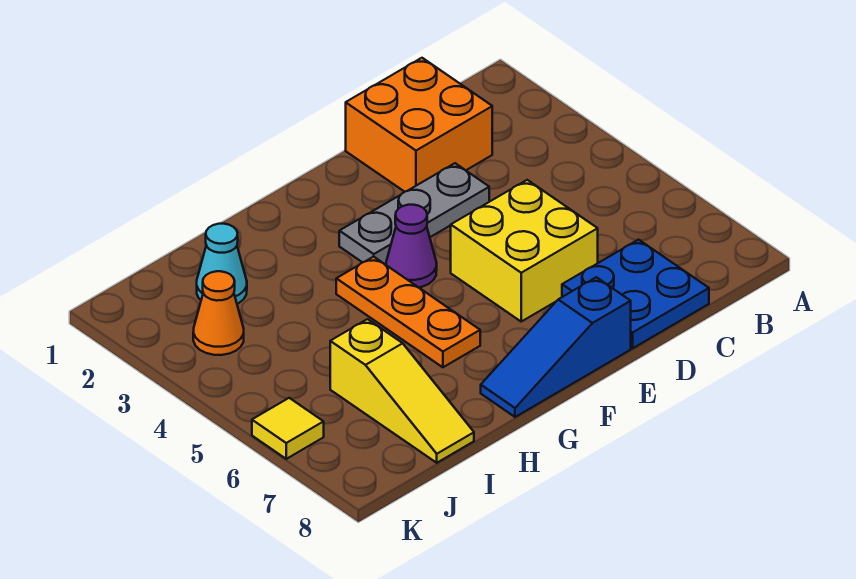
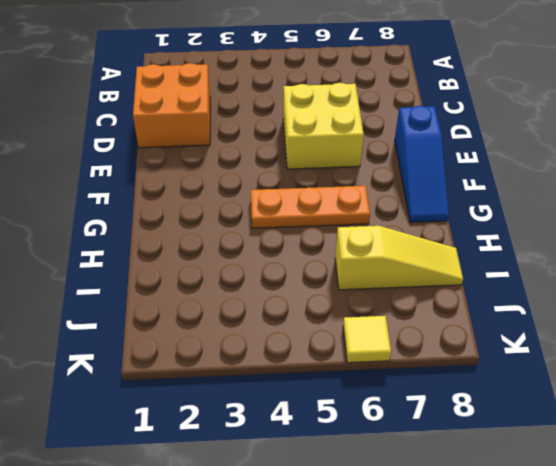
none -> blue 2x2 plate [562,240,709,348]
none -> grey 1x3 plate [339,163,489,264]

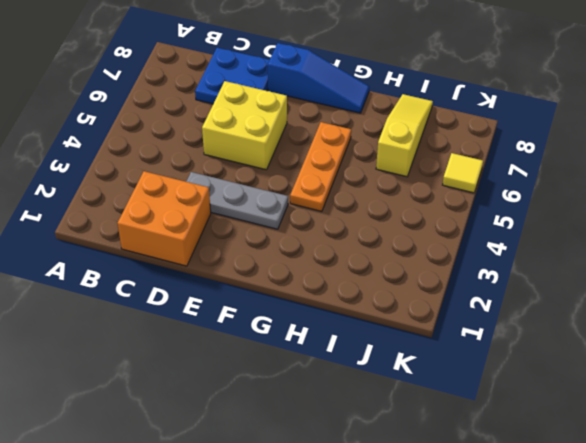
none -> purple 1x1 cone [386,205,437,287]
none -> cyan 1x1 cone [197,224,247,304]

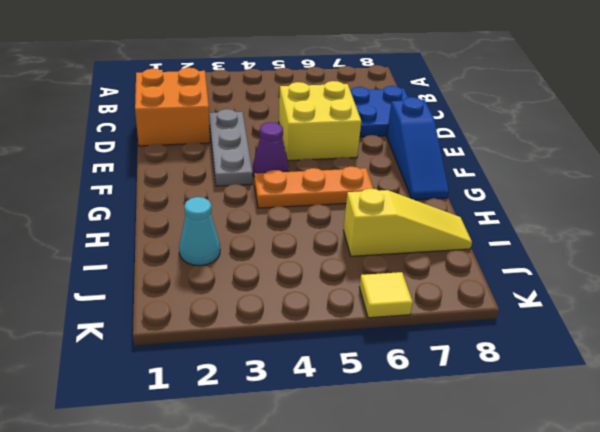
none -> orange 1x1 cone [193,271,244,355]

